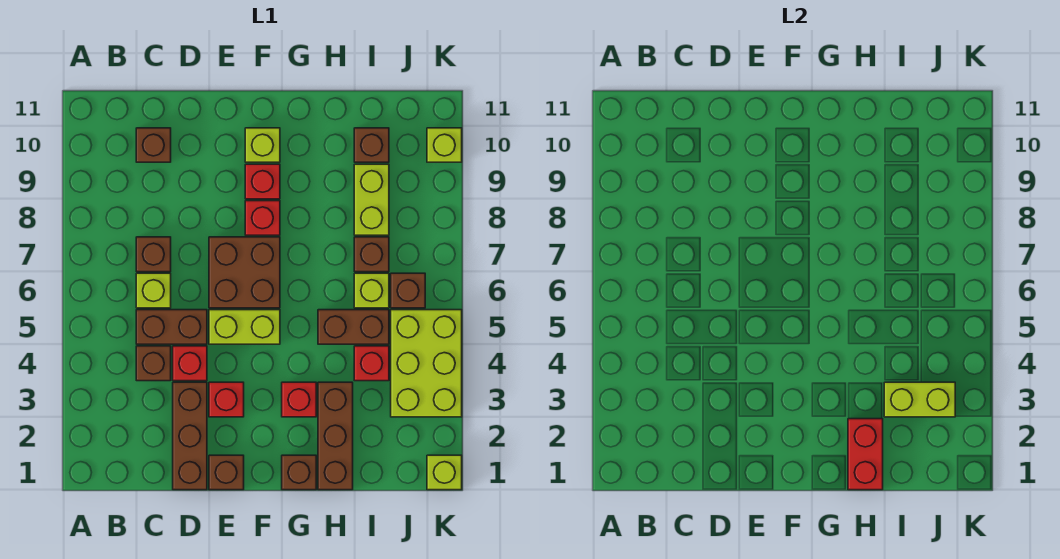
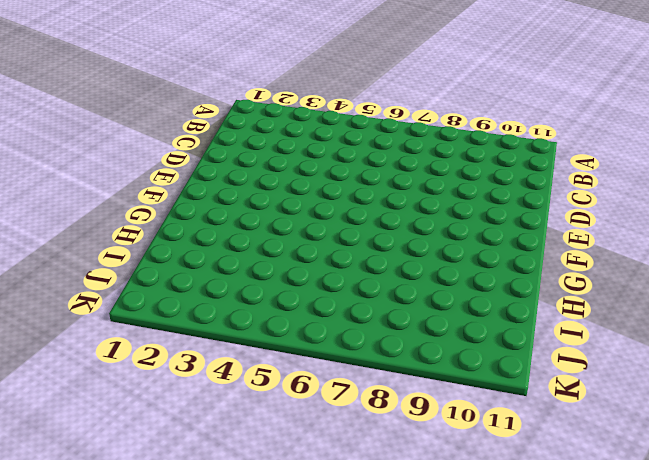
none -> brown 1x1 brick [136,346,171,381]
none -> brown 1x2 brick [136,310,207,344]
none -> lime 1x1 brick [136,273,171,308]

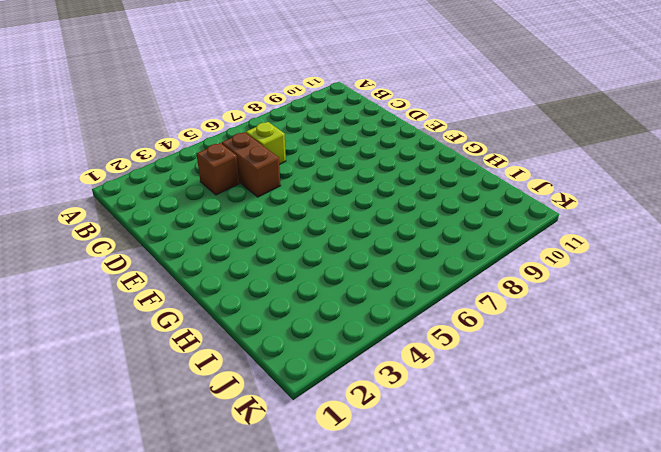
none -> brown 1x1 brick [136,237,171,272]
none -> brown 1x1 brick [136,128,171,162]
none -> brown 1x3 brick [173,382,207,490]

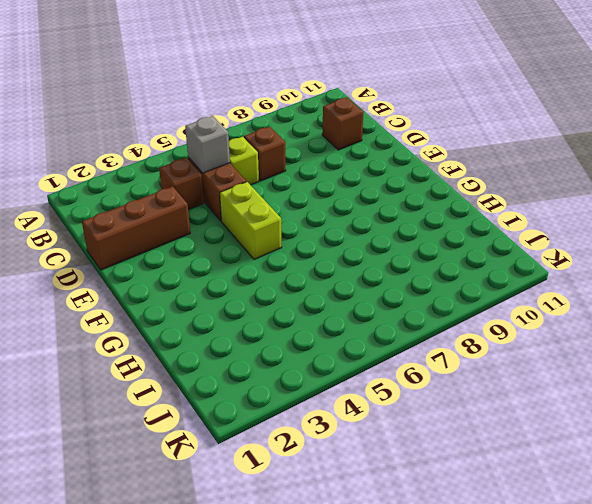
grey 1x1 brick [185,116,230,173] -> none
none -> red 1x1 brick [173,346,207,381]
none -> brown 1x1 brick [209,455,244,490]
none -> red 1x1 brick [209,382,244,417]

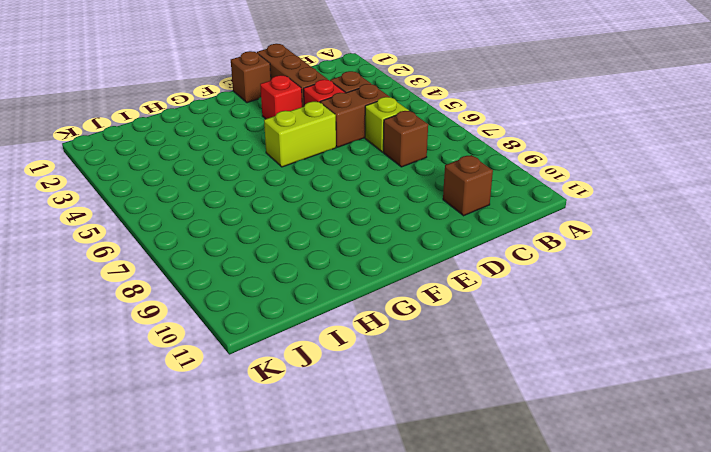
none -> brown 2x2 brick [209,237,280,308]
none -> red 1x1 brick [245,201,280,235]
none -> red 1x1 brick [245,164,280,199]

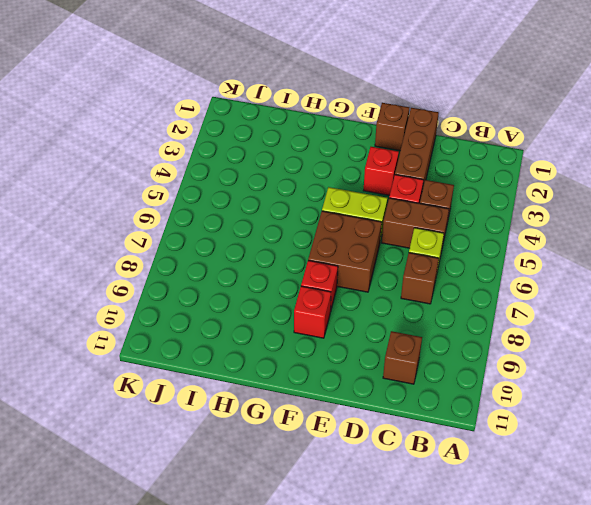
none -> lime 1x1 brick [245,128,280,162]
none -> brown 1x1 brick [282,455,316,490]
none -> red 1x1 brick [282,382,316,417]

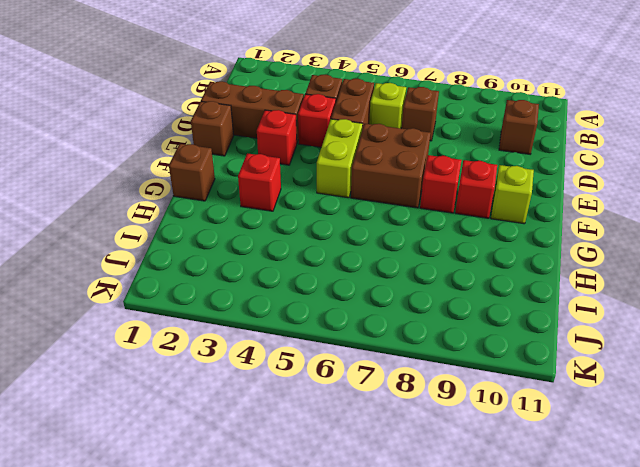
none -> brown 1x3 brick [318,382,353,490]
none -> brown 1x2 brick [318,310,389,344]
none -> red 1x1 brick [354,346,389,381]

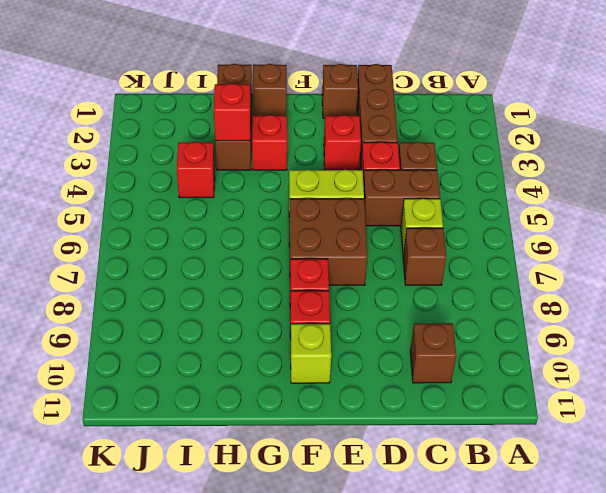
red 1x1 brick [214,83,251,141] -> none
none -> brown 1x2 brick [318,310,389,344]
none -> lime 1x1 brick [354,273,389,308]
none -> brown 1x1 brick [354,237,389,272]

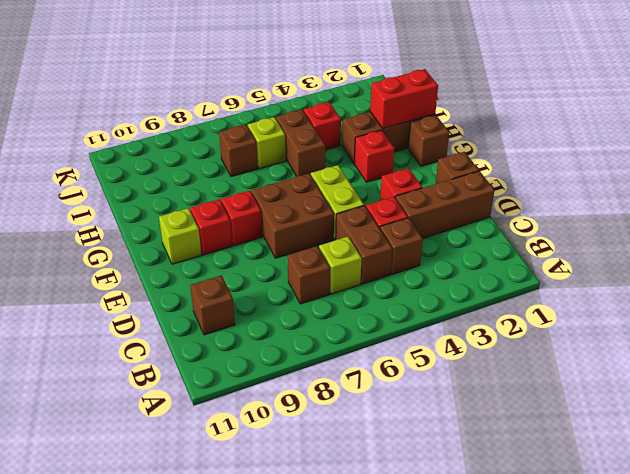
none -> lime 1x2 brick [354,164,389,235]
none -> brown 1x1 brick [354,128,389,162]
none -> lime 2x3 brick [391,310,462,417]

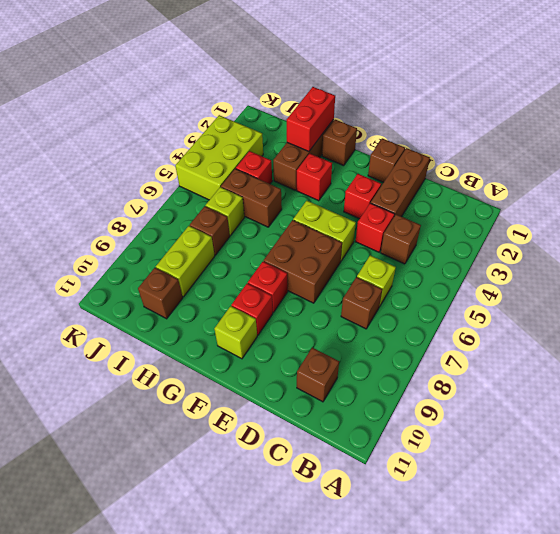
none -> brown 1x2 brick [136,310,207,344]
none -> brown 1x1 brick [391,273,425,308]
none -> lime 1x1 brick [427,455,462,490]

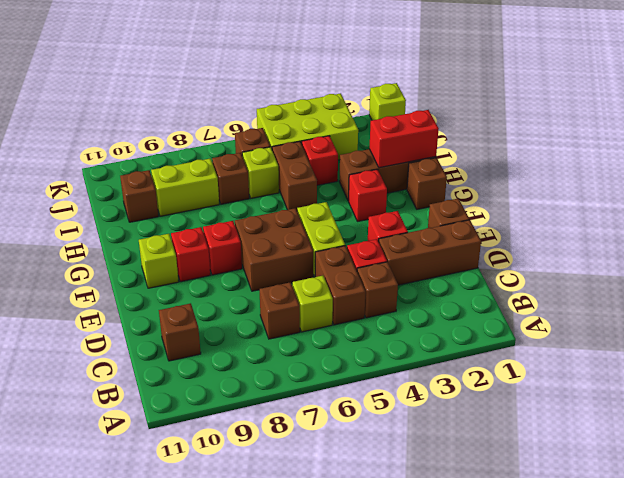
none -> lime 1x1 brick [427,128,462,162]
none -> lime 1x2 brick [884,382,955,417]

